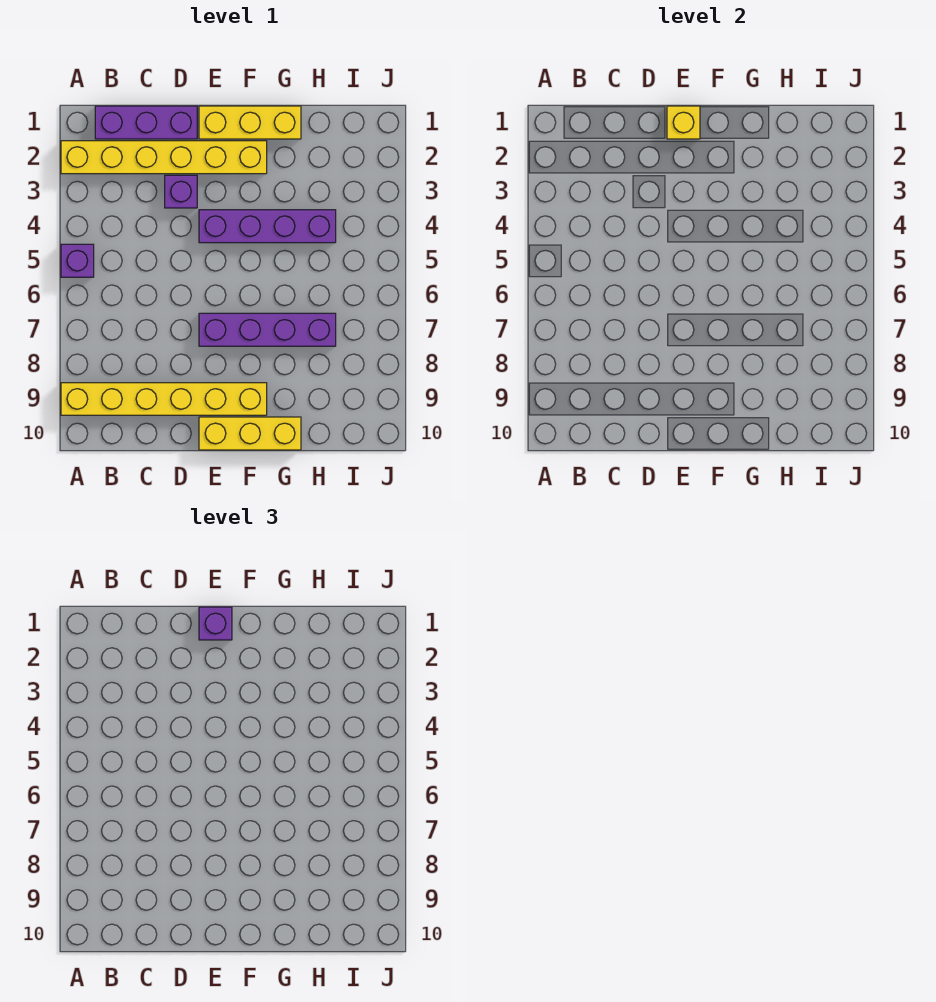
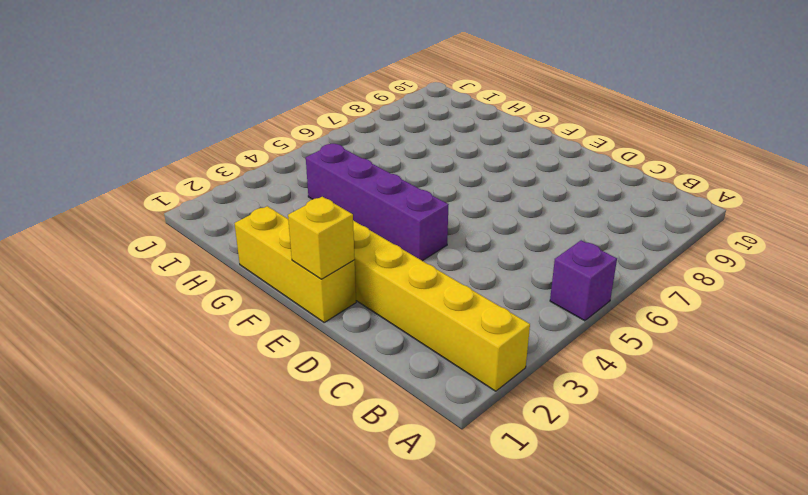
none -> yellow 1x6 brick [61,383,267,415]
none -> purple 1x3 brick [95,106,197,139]

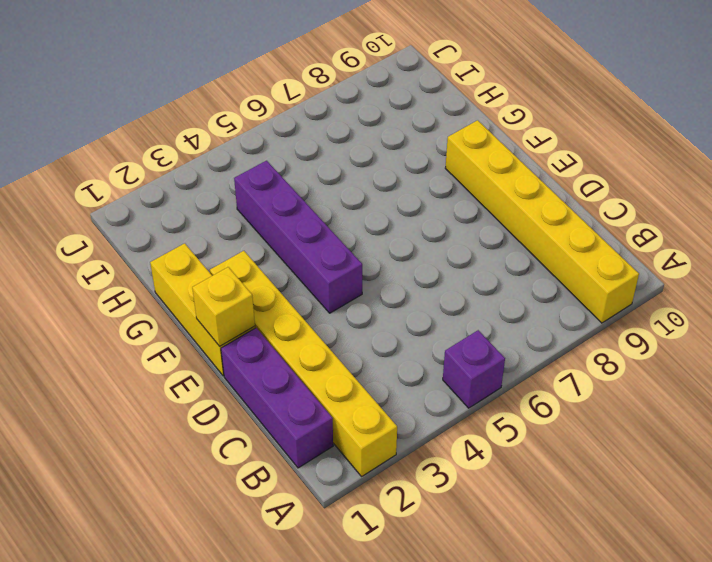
none -> purple 1x1 brick [165,175,197,208]
none -> purple 1x4 brick [199,313,336,346]

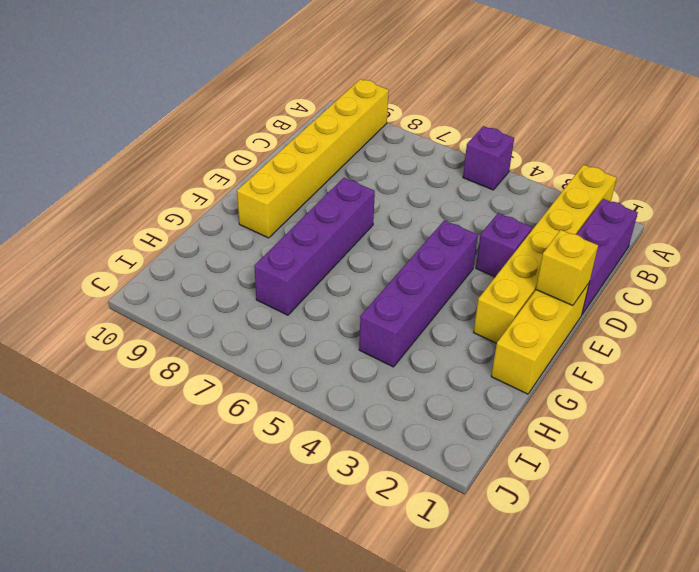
none -> yellow 1x3 brick [199,417,301,450]
none -> purple 1x1 brick [199,607,232,640]

